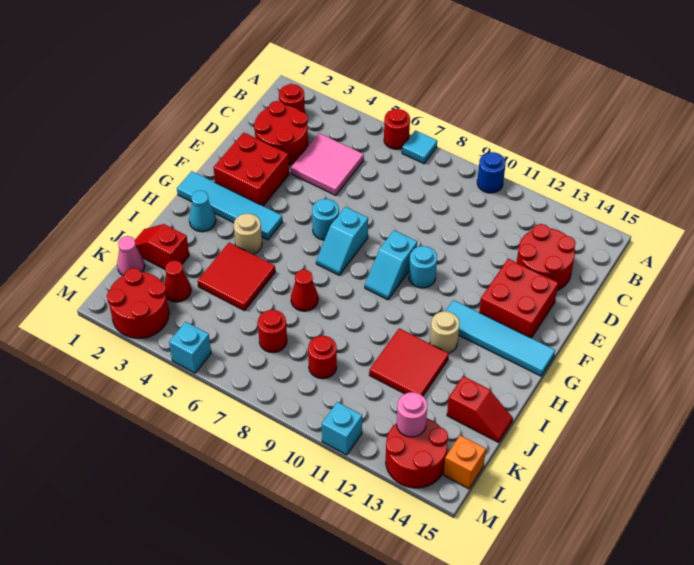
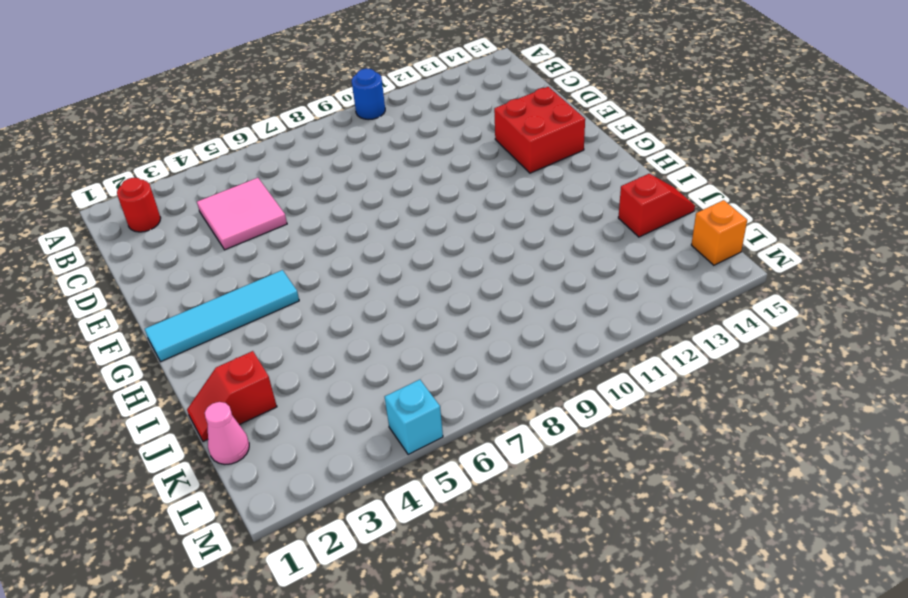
none -> red 1x1 round brick [384,109,410,149]
none -> cyan 1x1 tile [402,130,437,164]
none -> red 2x2 round brick [254,101,308,165]
none -> red 2x2 round brick [517,224,576,290]

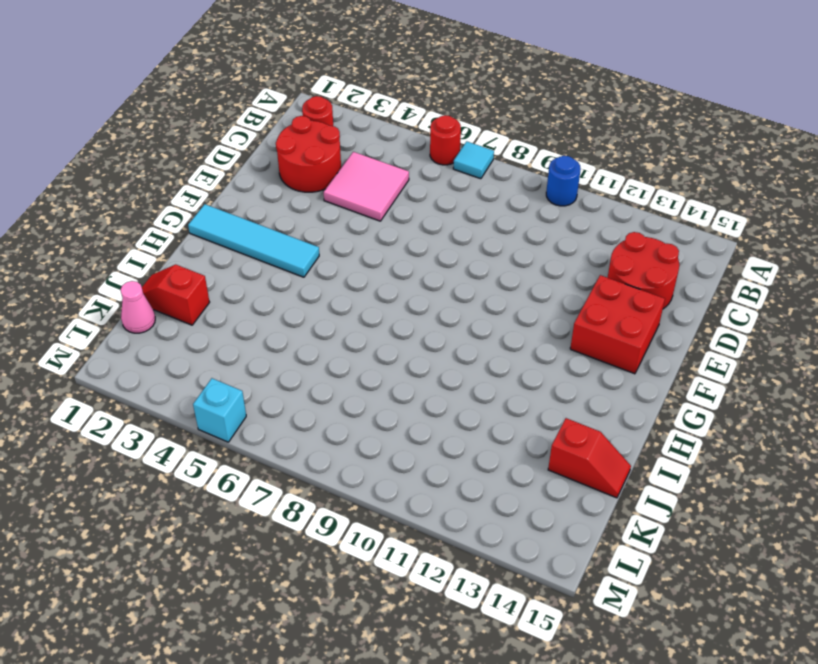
none -> red 2x2 brick [213,132,289,206]
none -> cyan 1x1 round brick [312,199,339,240]
none -> cyan 1x2 slope [316,207,368,275]
none -> cyan 1x2 slope [365,230,417,300]

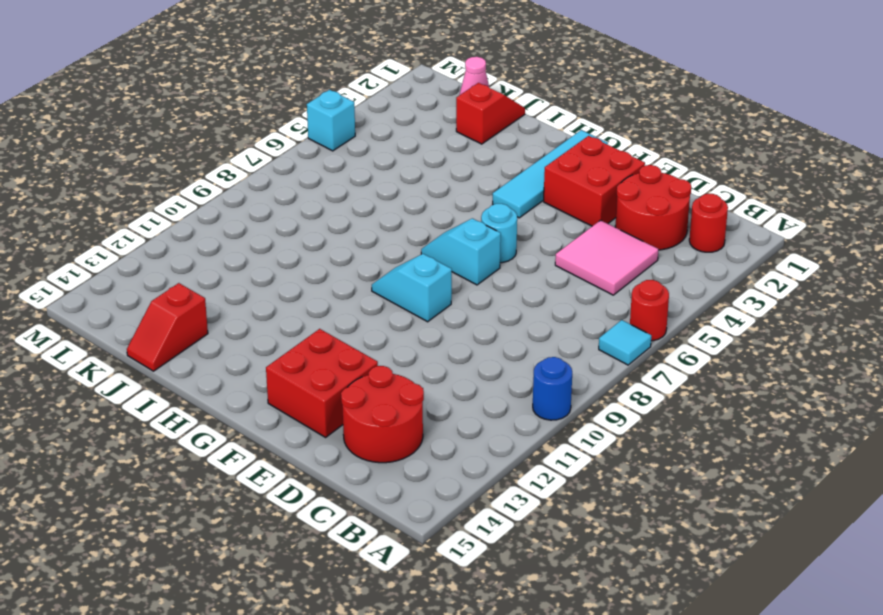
none -> cyan 1x1 round brick [409,246,437,288]
none -> cyan 1x4 tile [446,300,555,376]
none -> cyan 1x1 cone [189,191,216,232]
none -> tan 1x1 round brick [234,214,262,254]

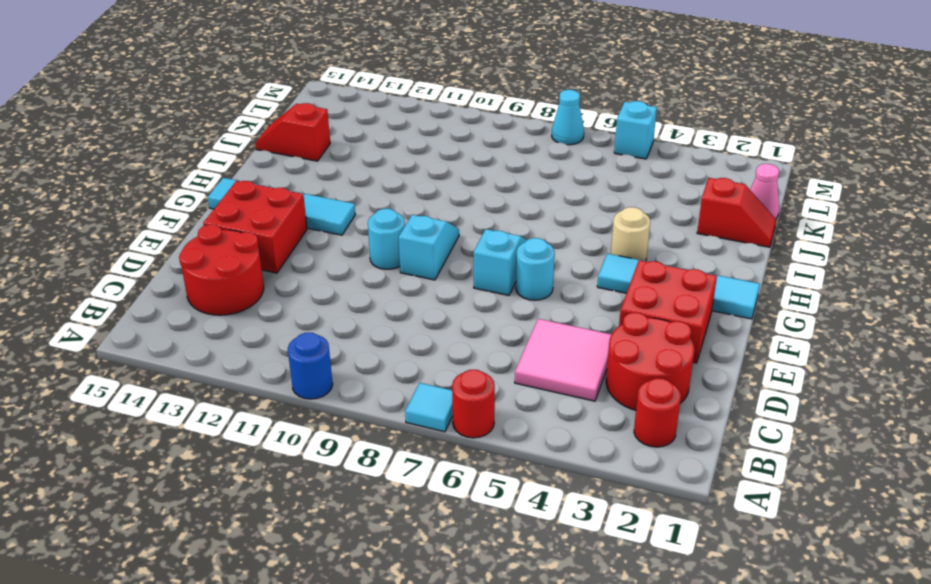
cyan 1x1 cone [552,90,584,145] -> cyan 1x1 cone moved to [189,191,216,232]
none -> tan 1x1 round brick [430,311,459,353]
none -> red 2x2 tile [198,243,275,311]
none -> red 1x1 cone [291,270,318,311]
none -> red 2x2 tile [369,328,449,396]

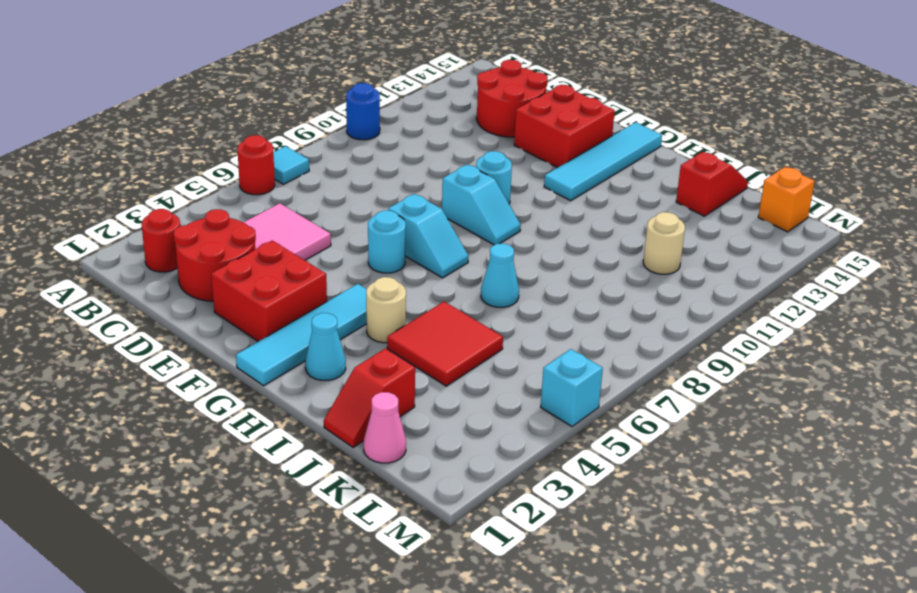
cyan 1x1 cone [481,244,519,307] -> red 1x1 cone [291,270,318,311]
tan 1x1 round brick [643,212,685,274] -> tan 1x1 round brick moved to [430,311,459,353]
none -> red 2x2 tile [369,328,449,396]
none -> red 1x1 cone [164,260,191,302]
none -> red 1x1 round brick [258,310,287,353]
none -> red 1x1 round brick [308,336,337,379]

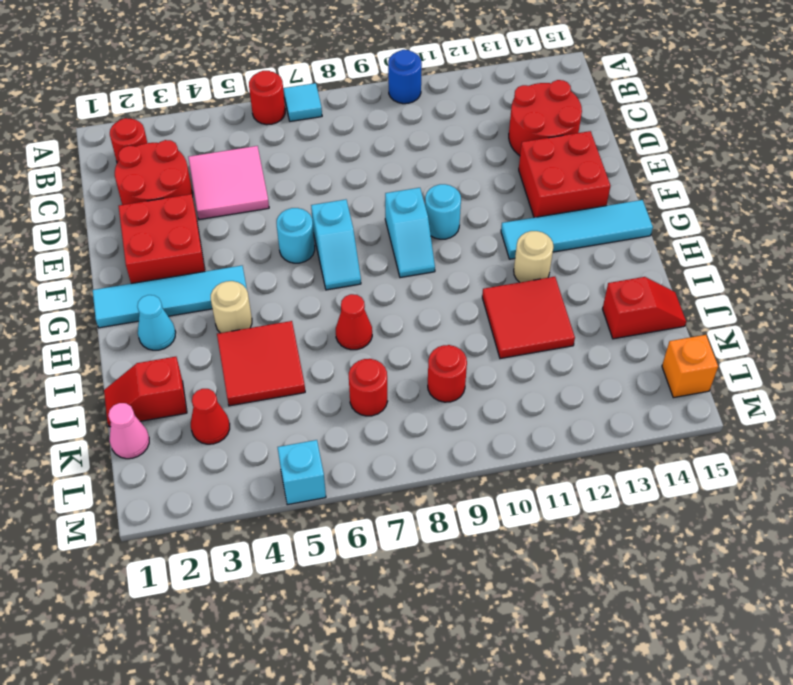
none -> red 2x2 round brick [107,268,169,338]
none -> red 2x2 round brick [386,418,448,488]
none -> cyan 1x1 brick [322,402,362,455]
none -> pink 1x1 round brick [397,392,428,437]

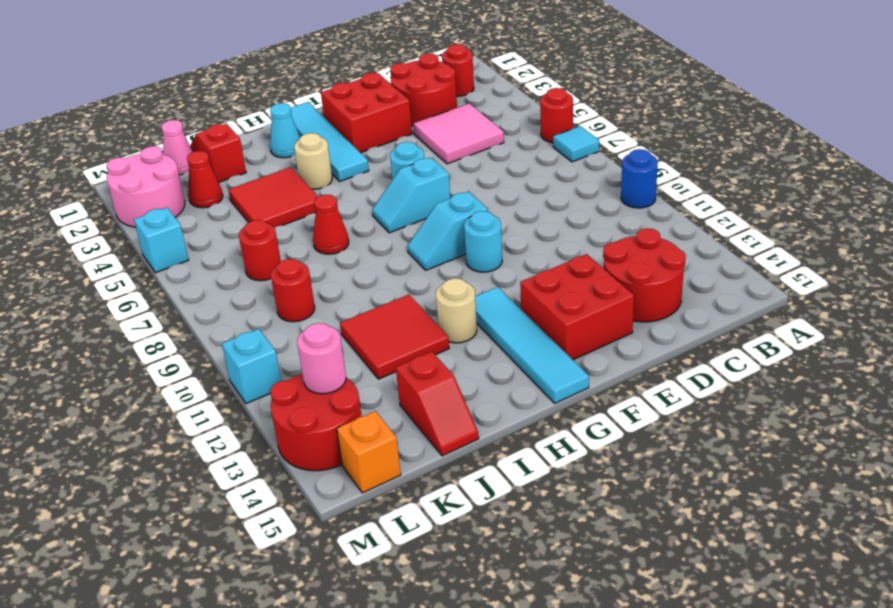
pink 2x2 round brick [107,146,185,227] -> red 2x2 round brick [107,268,169,338]

